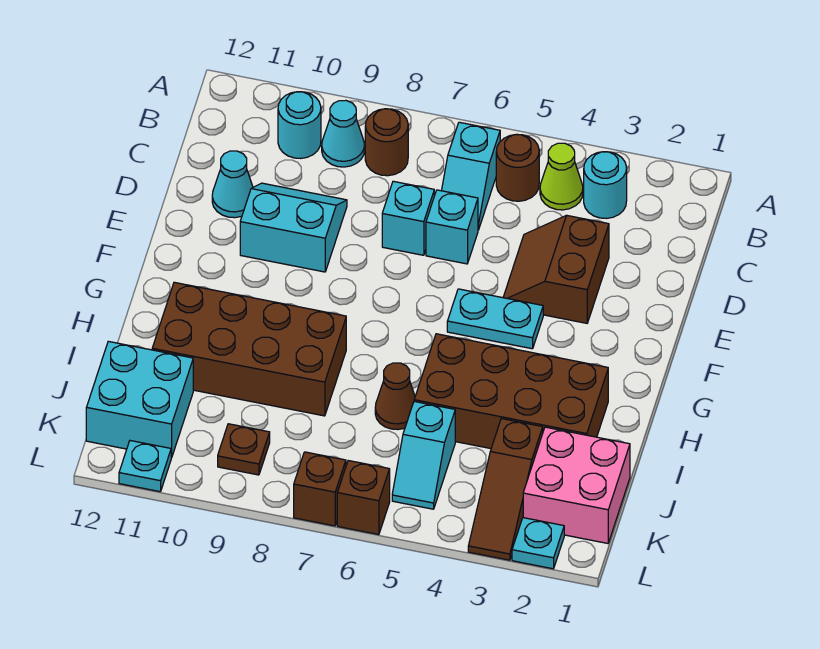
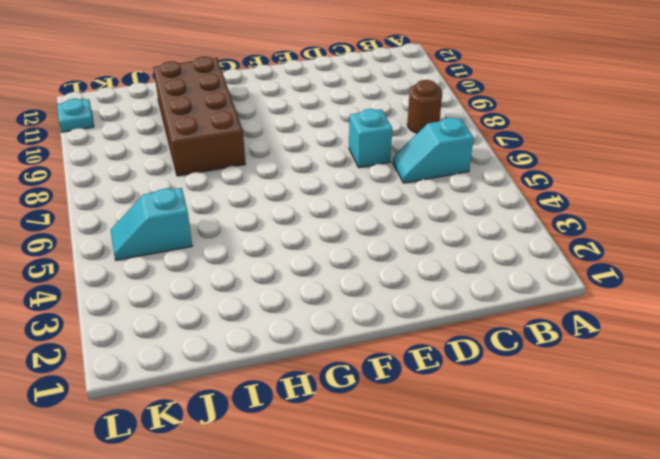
none -> cyan 1x1 round brick [584,152,627,218]
none -> lime 1x1 cone [540,143,583,210]
none -> brown 1x1 round brick [496,134,539,201]

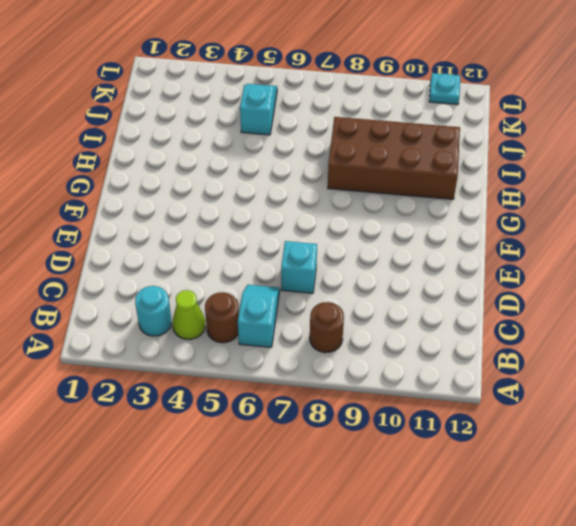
none -> cyan 1x1 cone [322,100,365,167]
none -> cyan 1x1 round brick [278,92,321,159]
none -> brown 2x2 slope [503,215,609,323]

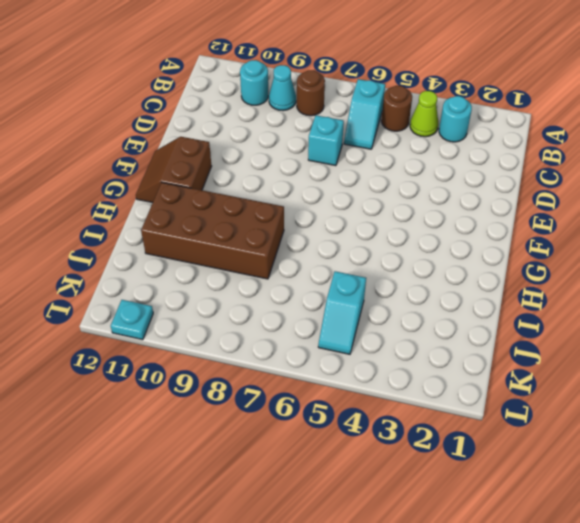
brown 2x2 slope [136,137,212,203] -> brown 2x2 slope moved to [503,215,609,323]
none -> cyan 1x1 brick [426,190,478,264]
none -> cyan 2x2 slope [240,183,347,272]
none -> cyan 1x1 cone [212,151,253,218]

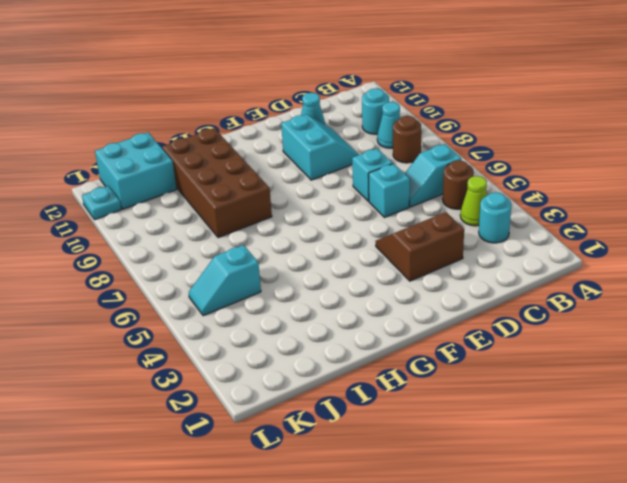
none -> cyan 1x2 plate [447,289,543,349]
none -> brown 2x4 brick [414,334,608,449]
none -> brown 1x1 cone [375,363,415,430]

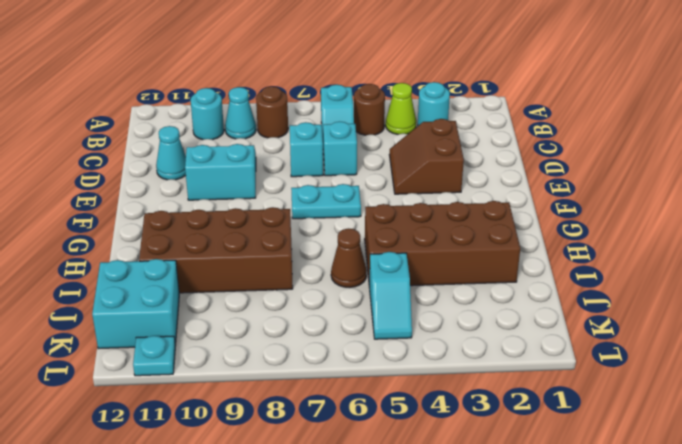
cyan 1x2 plate [291,184,361,219] -> cyan 1x2 plate moved to [447,289,543,349]
none -> pink 2x2 brick [523,427,630,543]
none -> brown 1x3 slope [468,419,543,560]
none -> brown 1x1 plate [218,424,270,475]

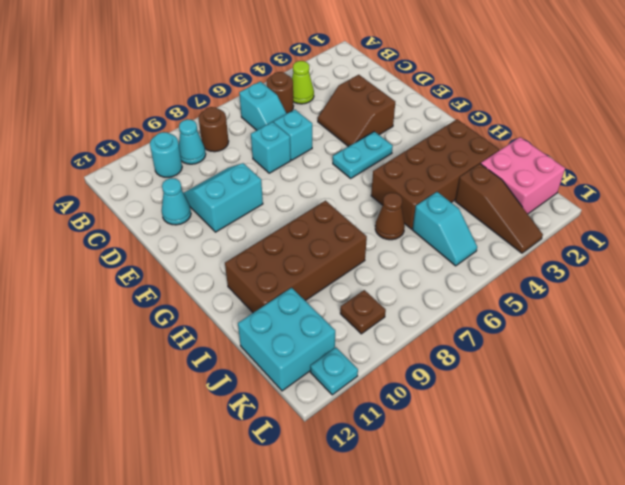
none -> cyan 1x1 round brick [584,152,627,218]
none -> cyan 1x1 plate [512,518,564,569]
none -> brown 1x1 brick [337,461,390,535]

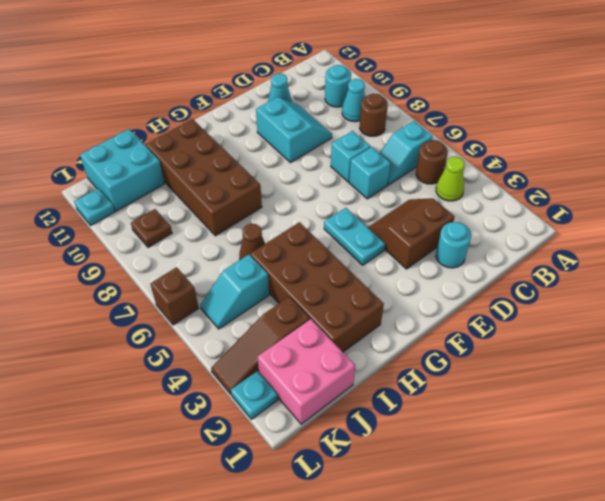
cyan 1x1 round brick [436,222,471,268] -> cyan 1x1 round brick moved to [584,152,627,218]
none -> brown 1x1 brick [294,452,346,526]

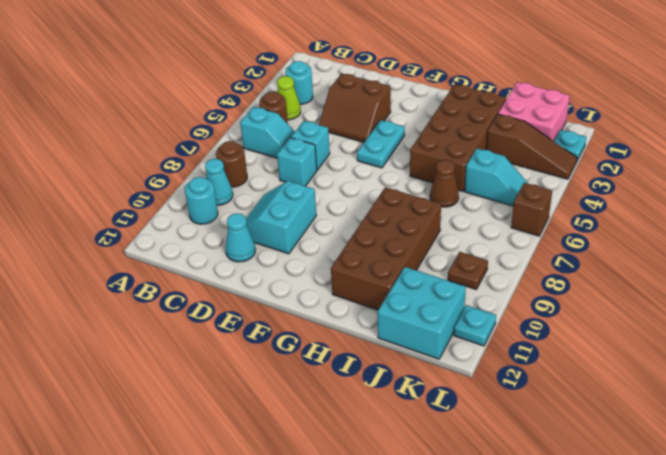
none -> brown 1x1 brick [294,452,346,526]

